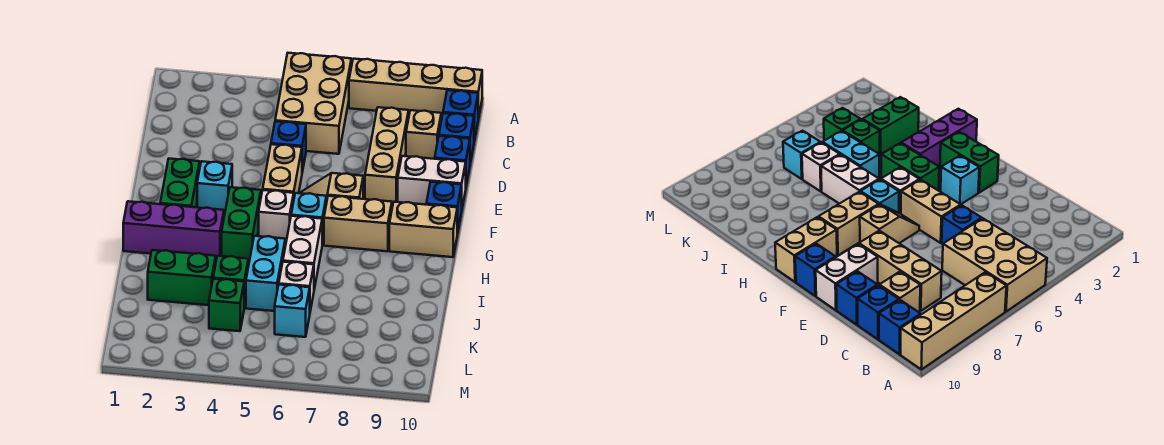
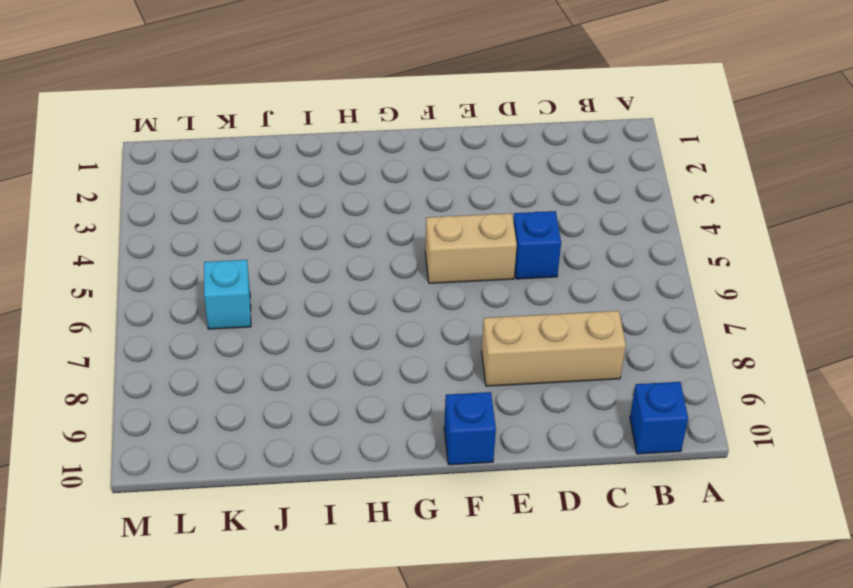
none -> tan 2x3 brick [275,53,351,154]
none -> tan 1x4 brick [349,59,482,119]
none -> tan 1x1 brick [406,110,441,159]

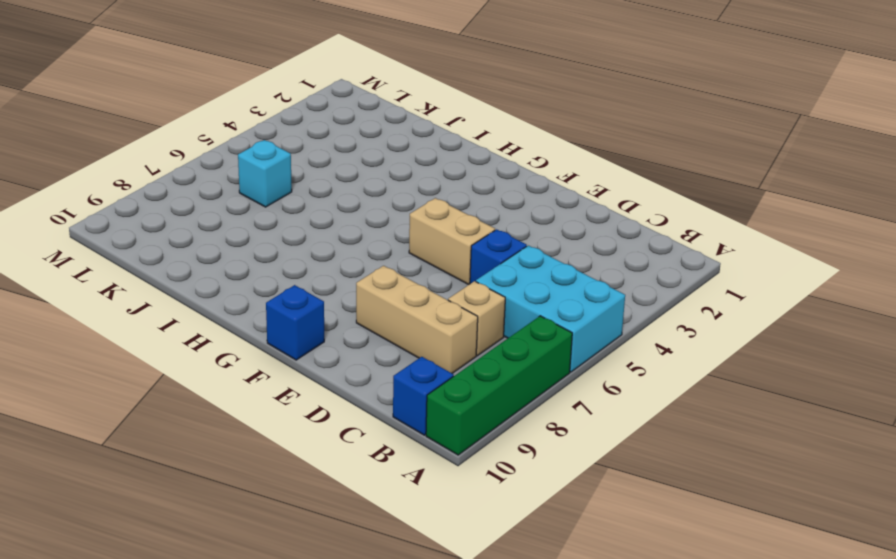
cyan 2x3 brick [476,245,625,372] -> tan 2x3 brick [275,53,351,154]
green 1x4 brick [426,316,572,455] -> tan 1x4 brick [349,59,482,119]
tan 1x1 brick [448,281,505,356] -> tan 1x1 brick moved to [406,110,441,159]
none -> blue 1x1 brick [439,113,474,163]
none -> blue 1x1 brick [435,136,470,185]
none -> white 1x2 brick [398,156,466,207]

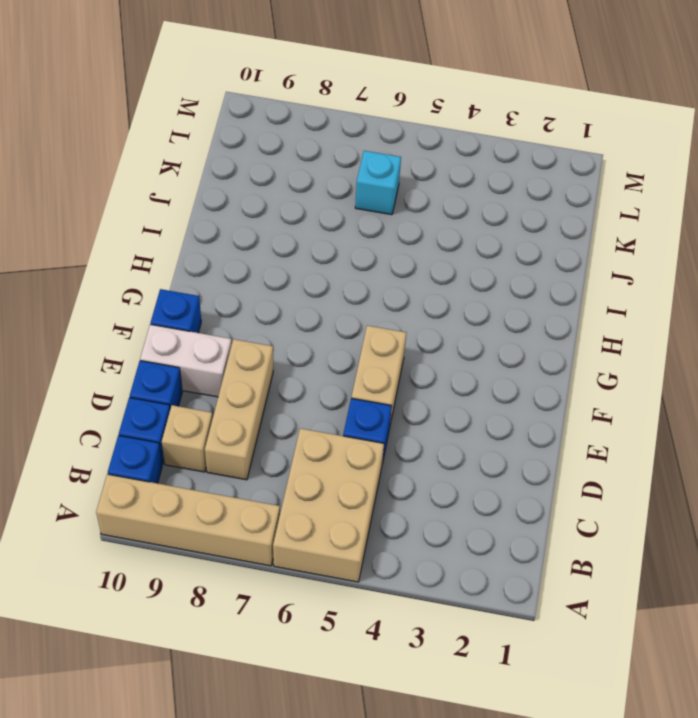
none -> green 1x2 brick [160,159,200,207]
none -> cyan 1x1 brick [197,161,232,214]
none -> tan 1x2 slope [300,173,363,204]

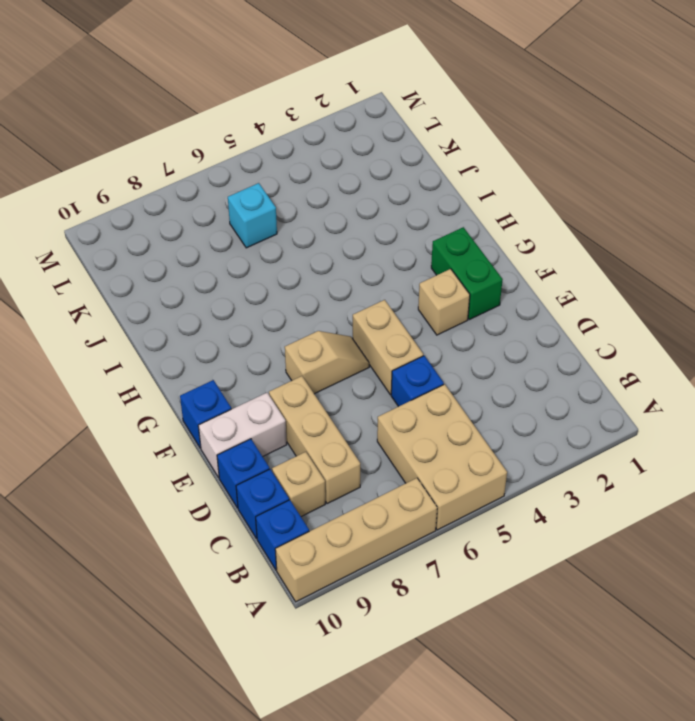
tan 1x1 brick [418,269,470,335] -> cyan 1x1 brick [197,161,232,214]
none -> green 1x2 brick [222,187,261,262]
none -> white 1x1 brick [259,190,294,242]
none -> cyan 1x1 brick [291,193,326,245]

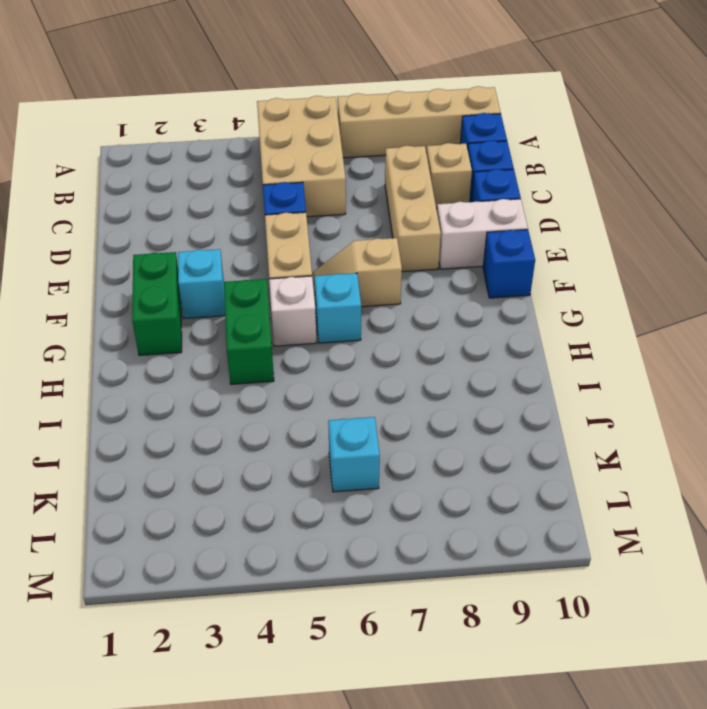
none -> tan 1x2 brick [324,196,392,251]
none -> tan 1x2 brick [389,202,457,257]
none -> purple 1x3 brick [123,201,224,259]

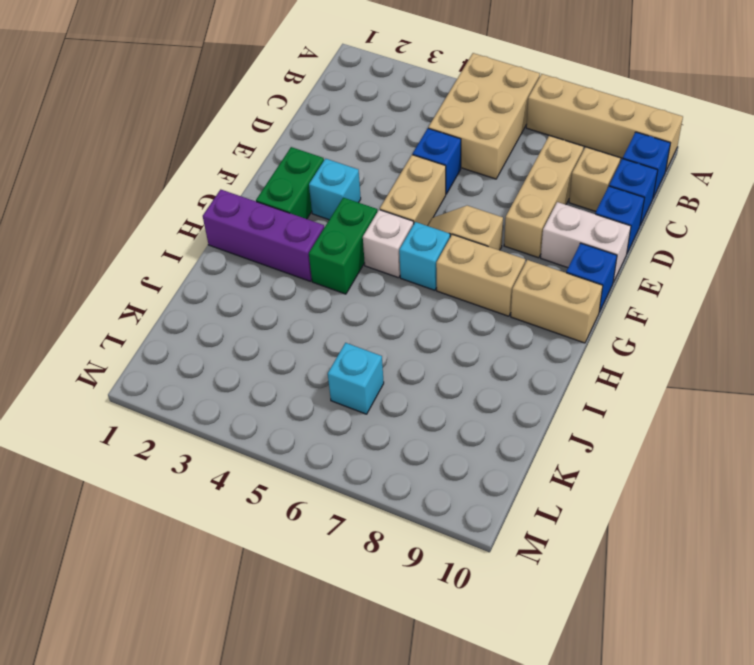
none -> white 1x2 brick [283,216,322,289]
none -> cyan 1x2 brick [246,236,285,311]
none -> green 1x2 brick [148,250,216,305]

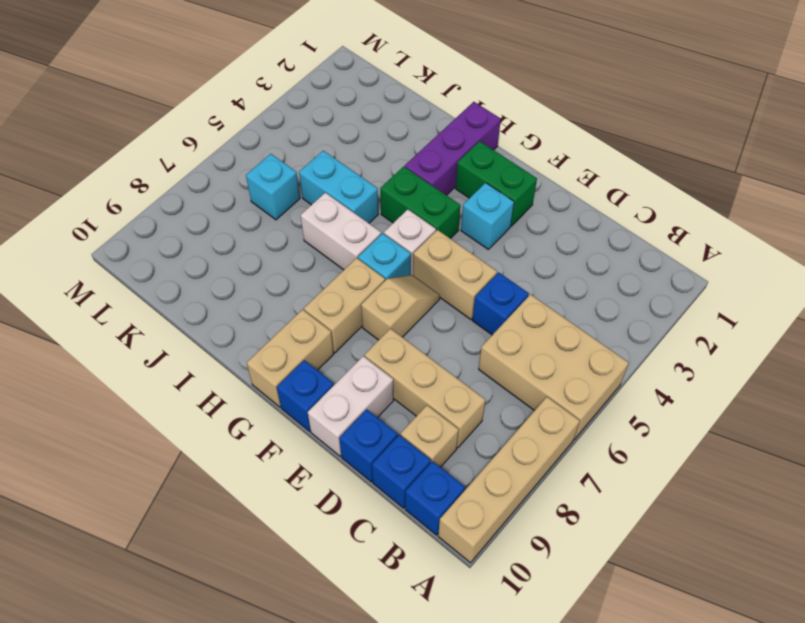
none -> green 1x2 brick [148,250,216,305]
none -> green 1x1 brick [213,256,248,308]
none -> white 1x1 brick [279,262,314,311]

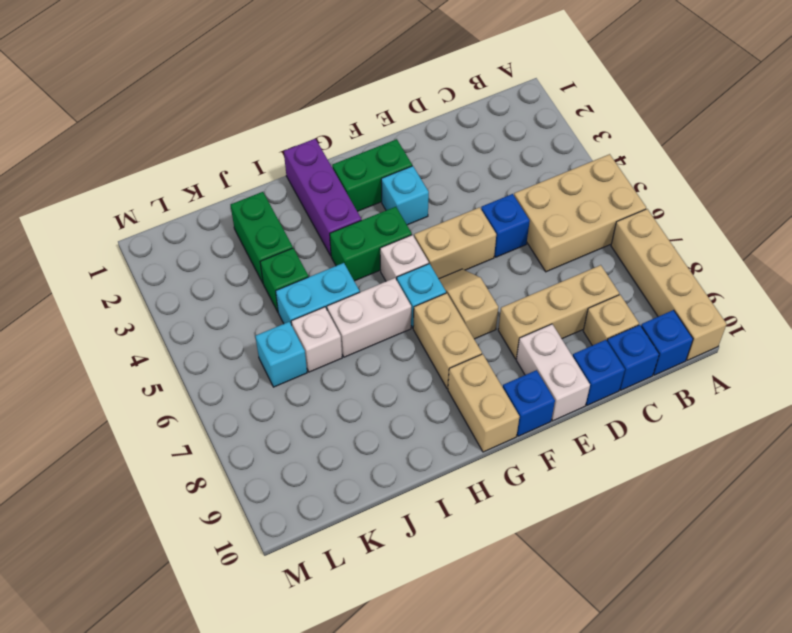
none -> green 1x1 brick [209,279,244,331]

